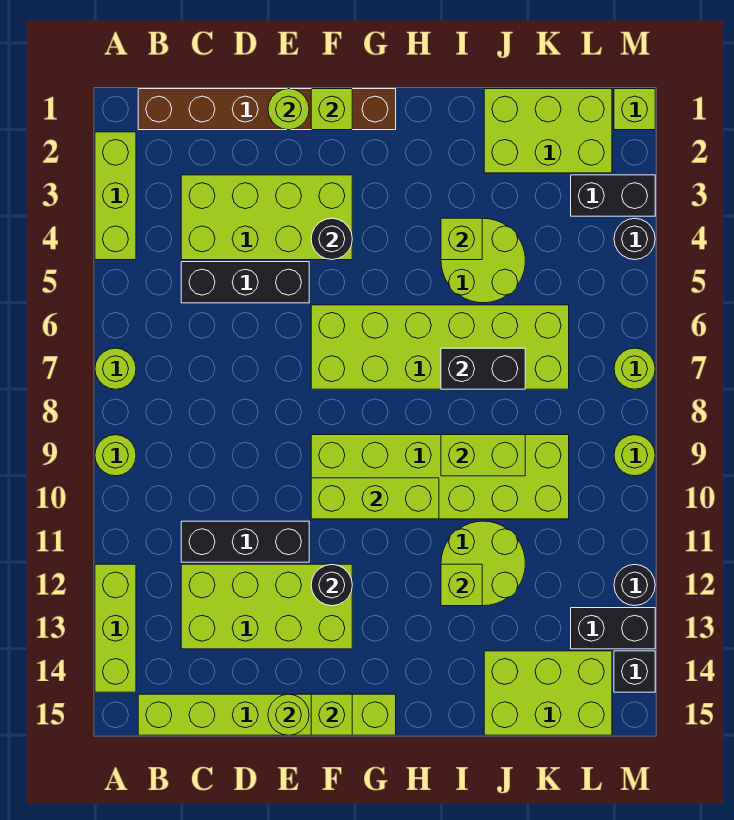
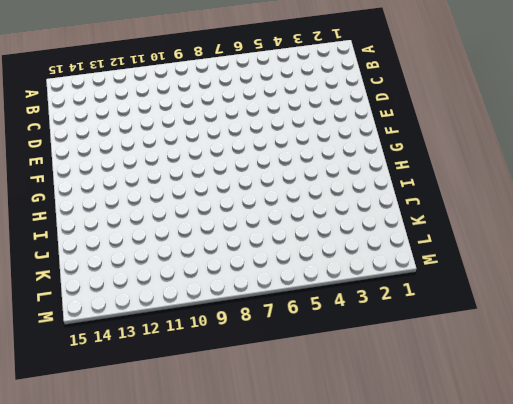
none -> lime 1x3 brick [95,132,136,260]
none -> lime 1x1 round brick [95,348,136,389]
none -> lime 1x1 round brick [95,435,136,476]
none -> lime 1x3 brick [95,564,136,692]

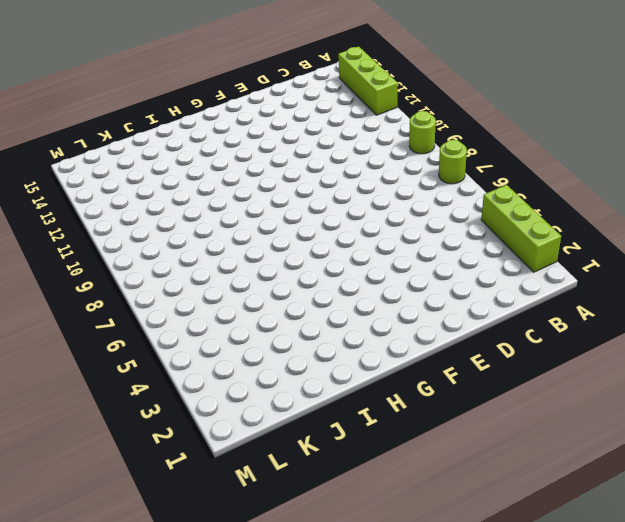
none -> brown 1x6 brick [138,89,396,130]
none -> lime 1x6 brick [138,694,396,735]
none -> lime 2x4 brick [181,175,352,260]
none -> black 1x3 brick [181,262,309,303]

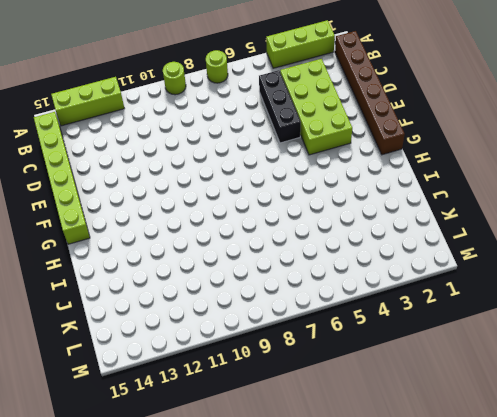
none -> black 1x3 brick [181,521,309,562]
none -> lime 2x4 brick [181,564,352,649]
none -> lime 2x6 brick [311,305,569,389]
none -> lime 2x6 brick [311,435,569,519]

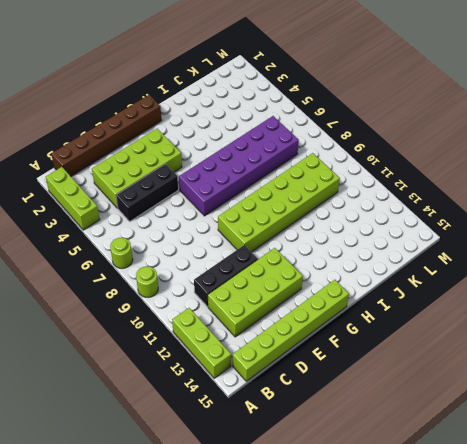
purple 2x6 brick [179,116,299,216] -> lime 2x6 brick [311,305,569,389]
none -> lime 2x2 round brick [441,218,525,303]
none -> lime 2x2 round brick [441,521,525,606]
none -> lime 2x3 brick [484,89,612,173]
none -> lime 2x3 brick [484,651,612,735]

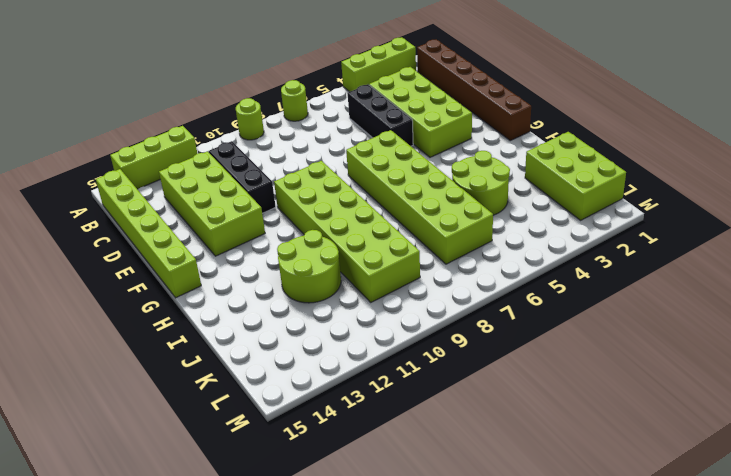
none -> lime 2x3 brick [484,651,612,735]
none -> black 1x2 brick [571,175,655,216]
none -> black 1x2 brick [571,608,655,649]
none -> lime 1x1 brick [614,89,655,130]

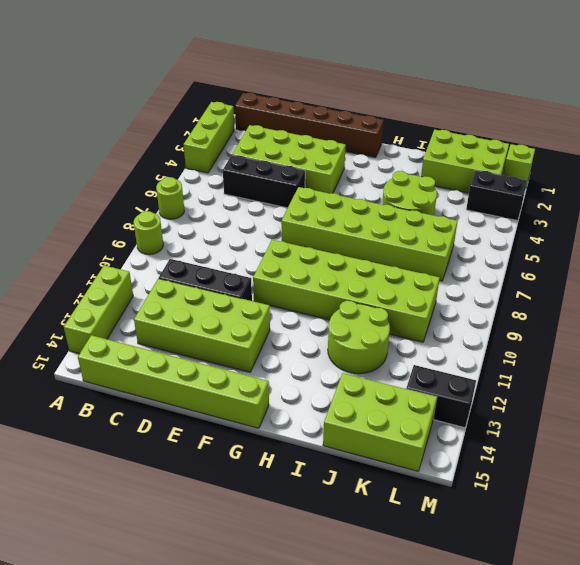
none -> black 1x1 round brick [614,218,655,260]
none -> lime 1x1 round brick [614,348,655,389]
none -> lime 1x1 round brick [614,435,655,476]
none -> black 1x1 round brick [614,565,655,606]

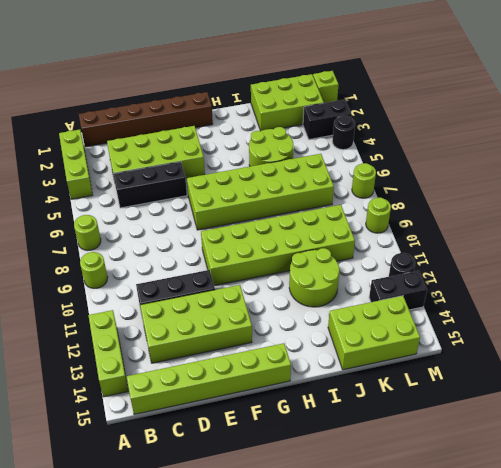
none -> black 1x1 brick [614,651,655,692]
none -> lime 1x1 round brick [268,89,309,130]
none -> lime 1x1 round brick [268,694,309,735]
none -> lime 1x1 brick [311,89,352,130]

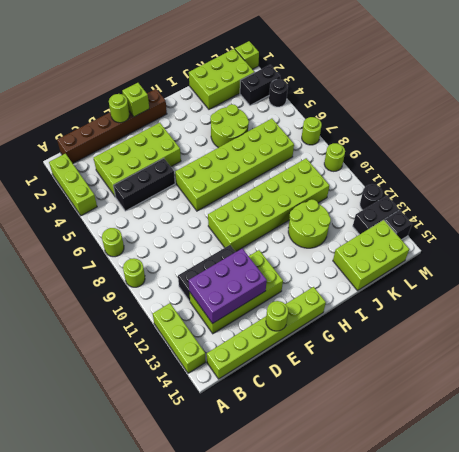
purple 2x3 brick [189,248,267,324] -> none
none -> black 1x1 round brick [311,218,352,260]
none -> lime 1x3 brick [311,478,439,519]
none -> black 1x1 round brick [311,564,352,606]
none -> lime 1x1 brick [311,694,352,735]

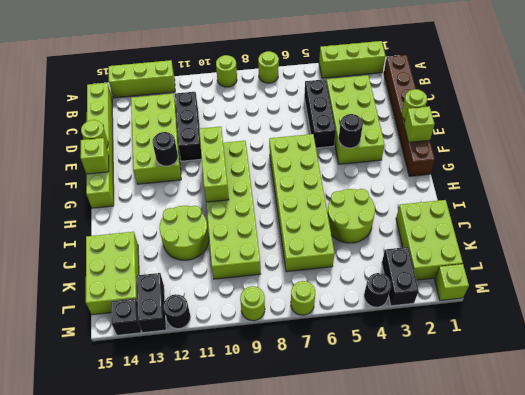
none -> lime 1x1 brick [441,218,482,260]
none -> black 1x2 brick [441,348,525,389]
none -> lime 1x2 brick [441,435,525,476]
none -> lime 1x1 brick [441,564,482,606]

